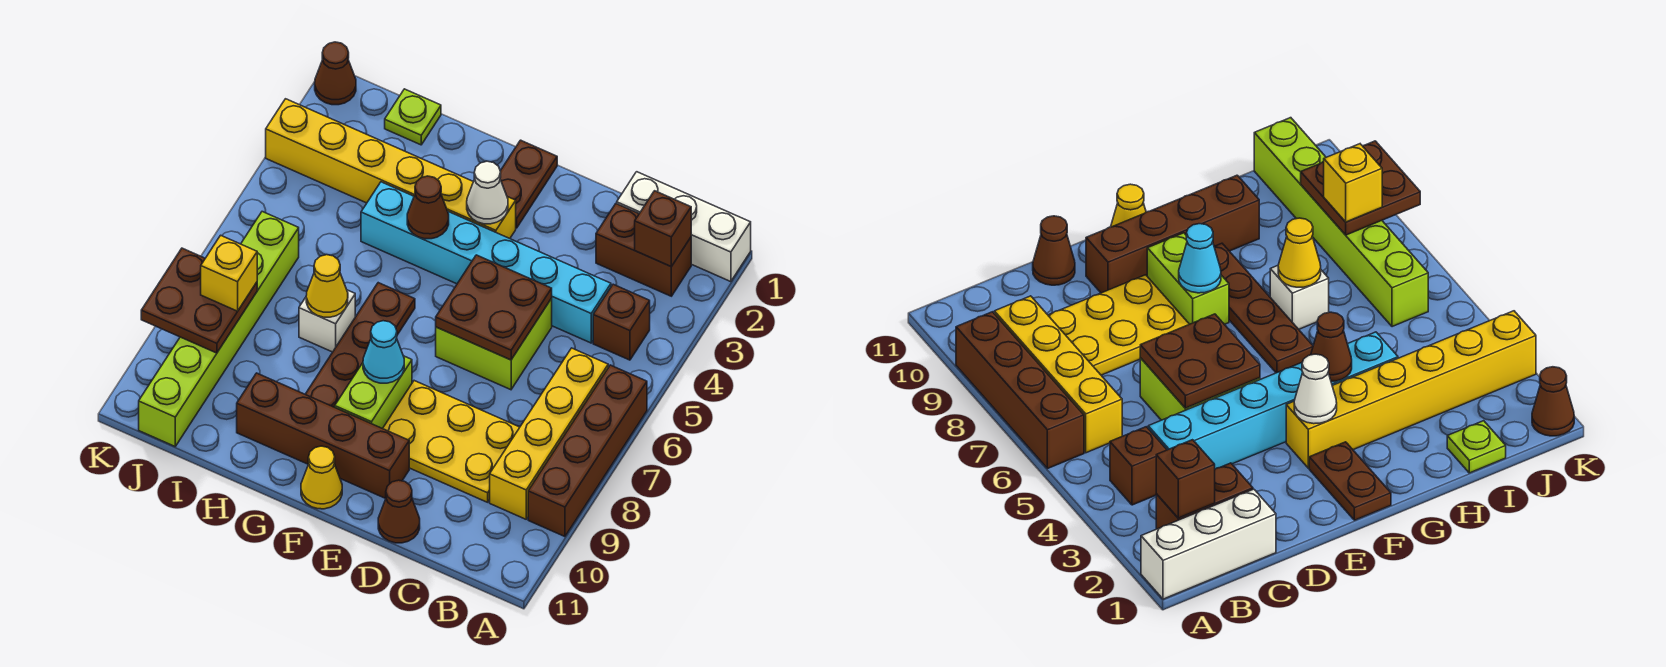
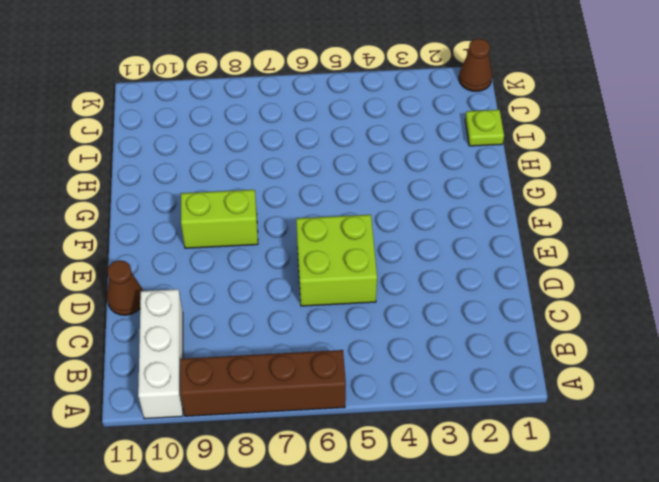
white 1x3 brick [138,289,183,419] -> white 1x3 brick moved to [617,172,751,282]
none -> brown 1x2 brick [596,204,691,296]
none -> brown 1x1 brick [593,284,650,360]
none -> yellow 1x4 brick [490,348,608,519]

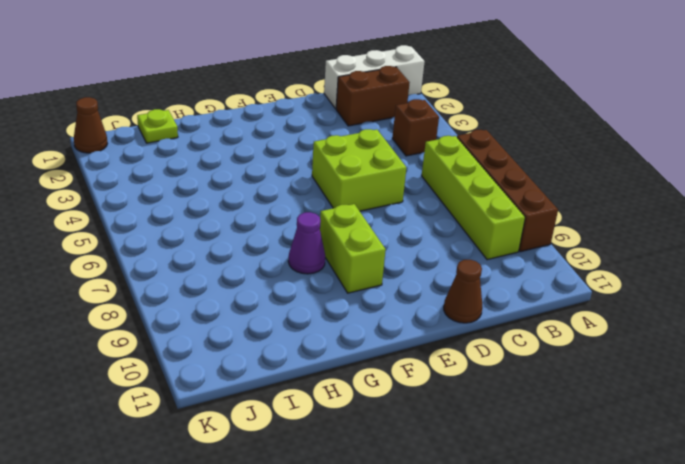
lime 1x4 brick [422,136,525,260] -> yellow 1x4 brick [490,348,608,519]
purple 1x1 cone [288,212,325,274] -> brown 1x4 plate [305,283,415,407]
none -> cyan 1x6 brick [361,182,611,343]
none -> yellow 2x3 plate [383,381,520,502]
none -> brown 1x4 brick [237,373,409,499]

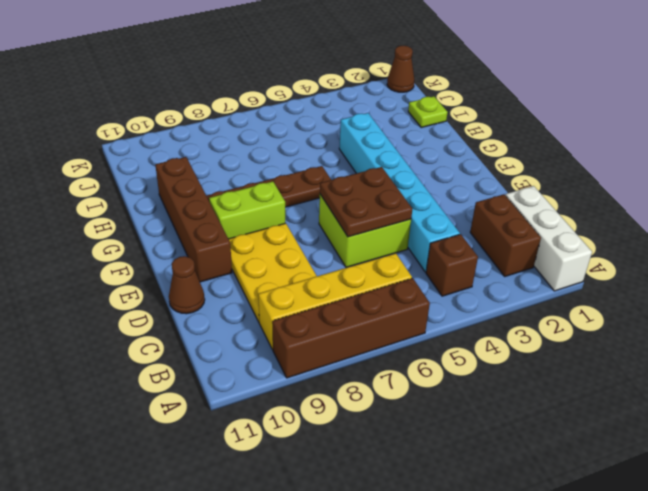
none -> brown 1x2 plate [500,140,557,228]
none -> yellow 1x6 brick [266,99,516,239]
none -> yellow 1x1 cone [301,446,342,509]

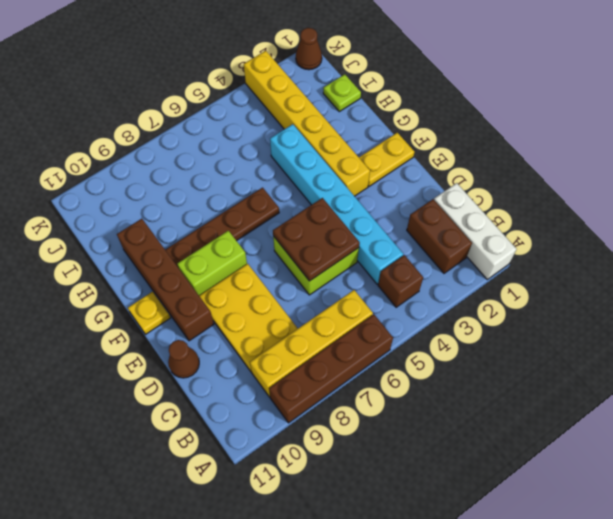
yellow 1x2 plate [359,133,415,186] -> brown 1x2 plate [500,140,557,228]
yellow 1x1 plate [128,292,171,334] -> yellow 1x1 cone [301,446,342,509]
none -> white 1x1 brick [299,290,355,352]
none -> lime 1x6 brick [139,212,299,446]
none -> brown 1x1 brick [635,191,691,267]

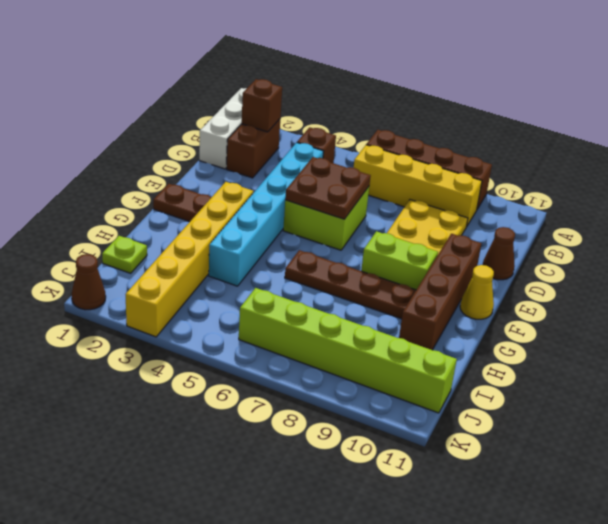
none -> white 1x1 brick [299,290,355,352]
none -> white 1x1 cone [467,161,508,224]
none -> cyan 1x1 cone [363,321,404,383]

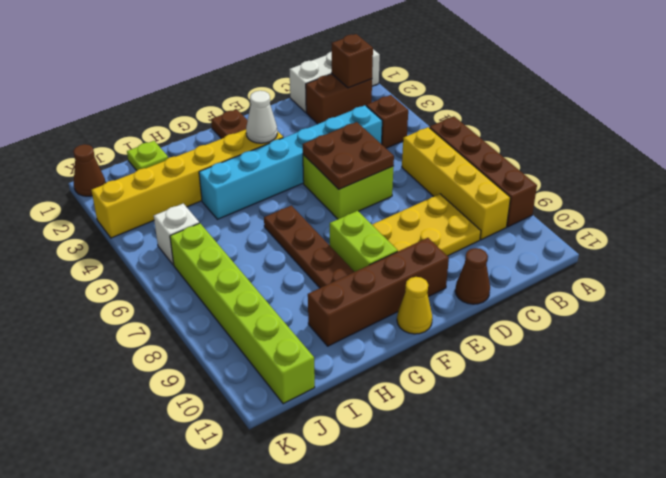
white 1x1 brick [154,204,199,265] -> white 1x1 brick moved to [299,290,355,352]
none -> cyan 1x1 cone [363,321,404,383]
none -> brown 1x1 cone [407,176,449,239]
none -> yellow 1x1 cone [306,255,348,317]

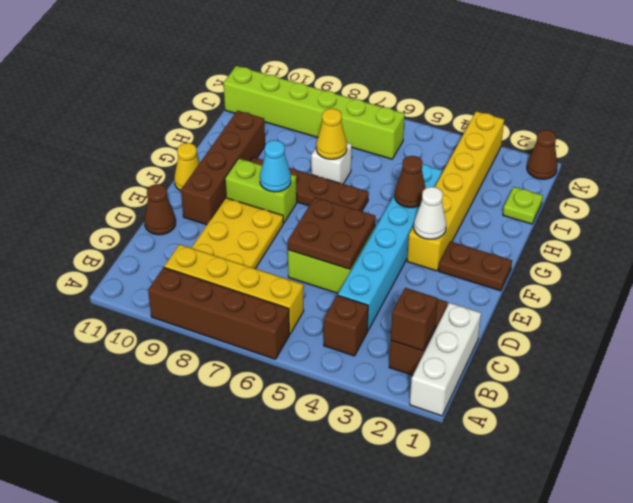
none -> brown 2x2 plate [141,248,257,353]
none -> yellow 1x1 brick [201,235,257,311]

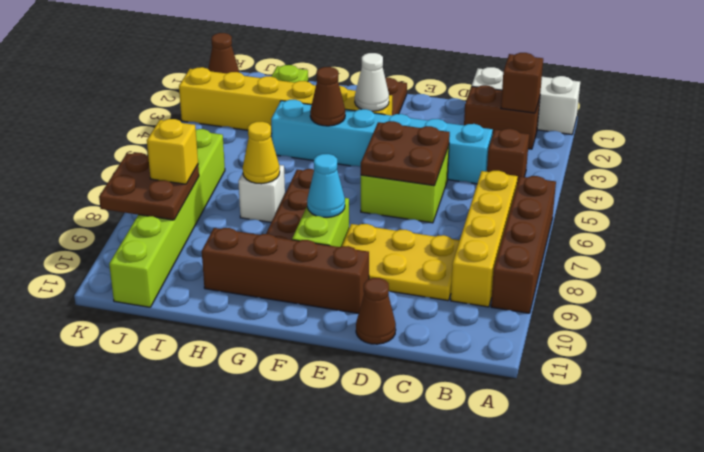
none -> yellow 1x1 cone [301,446,342,509]

